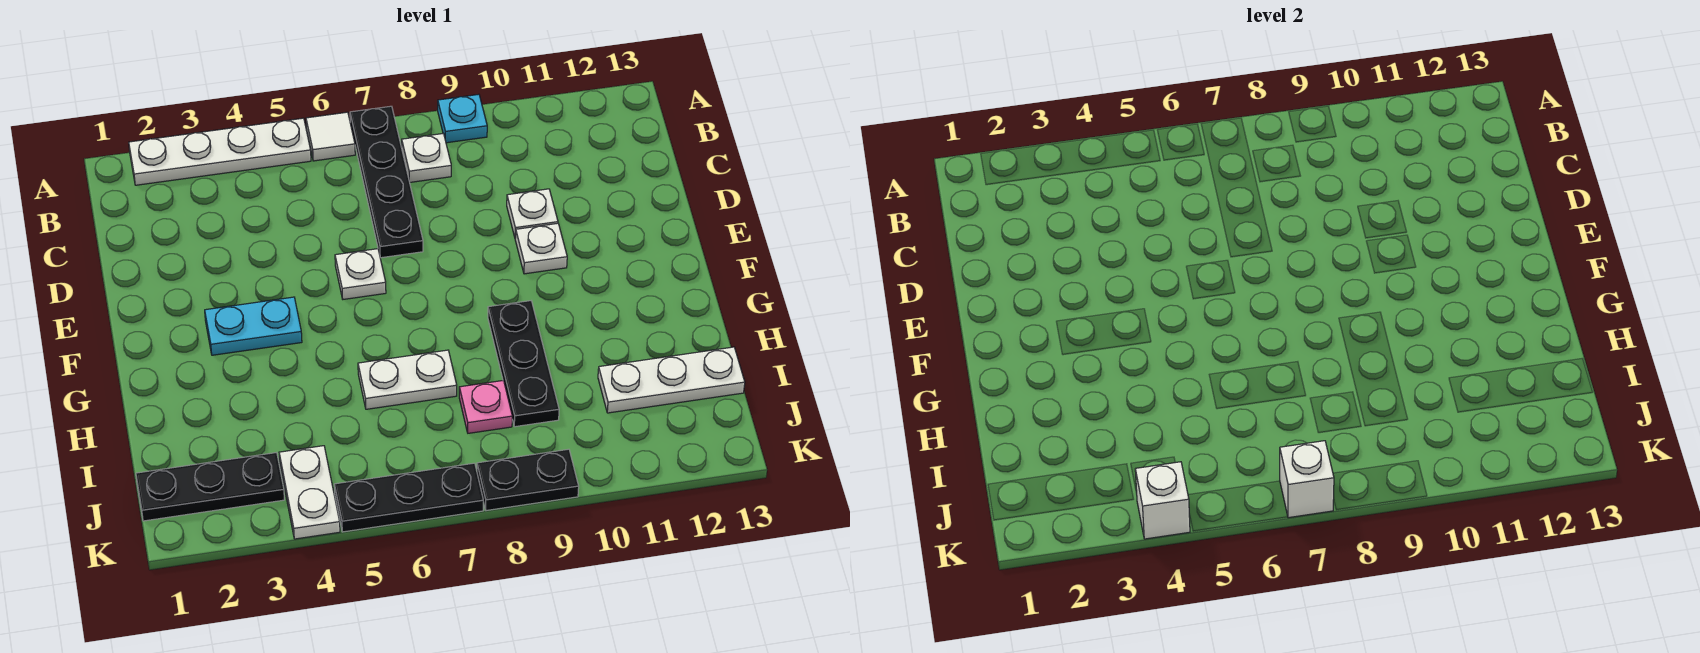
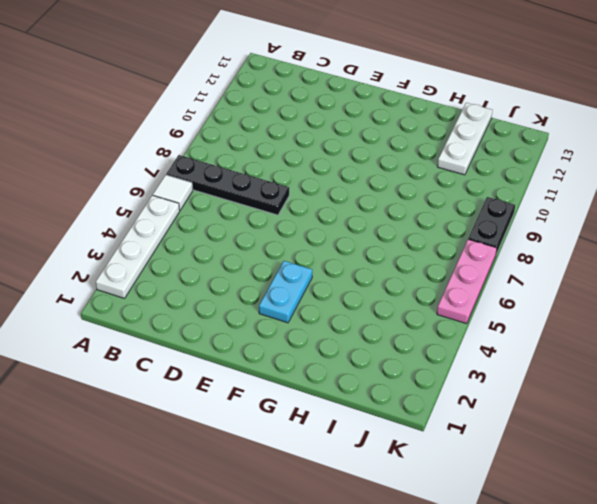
pink 1x3 plate [437,239,497,324] -> black 1x3 plate [334,463,483,532]
none -> cyan 1x1 plate [438,94,487,143]
none -> white 1x1 plate [402,134,451,182]
none -> white 1x1 plate [507,189,558,238]

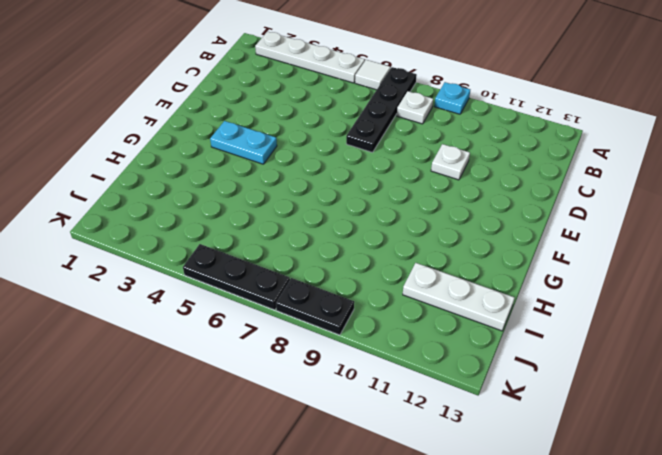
none -> white 1x1 plate [335,249,386,299]
none -> white 1x1 plate [515,223,567,274]
none -> black 1x3 plate [488,301,559,427]

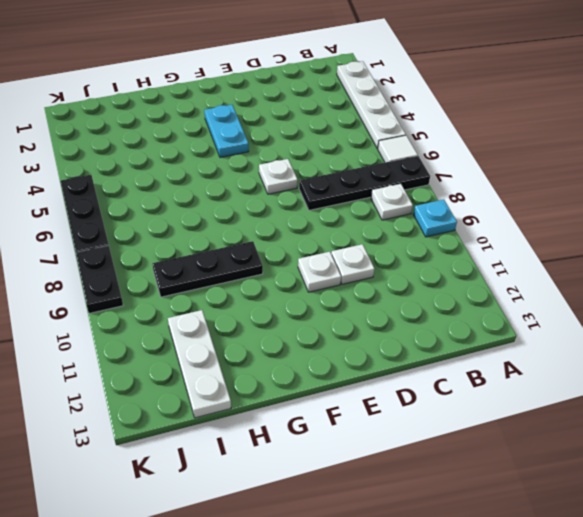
none -> white 1x2 plate [358,350,457,409]
none -> pink 1x1 plate [459,380,512,433]
none -> black 1x3 plate [136,453,284,521]

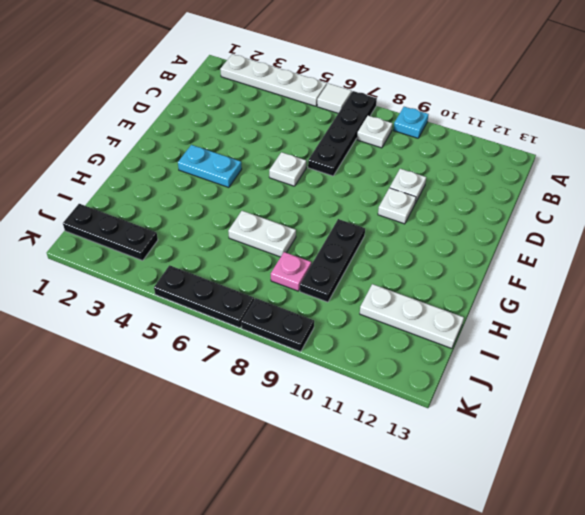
none -> white 1x2 plate [279,446,340,539]
none -> white 1x1 brick [1135,462,1190,539]
none -> white 1x1 brick [1280,441,1334,518]

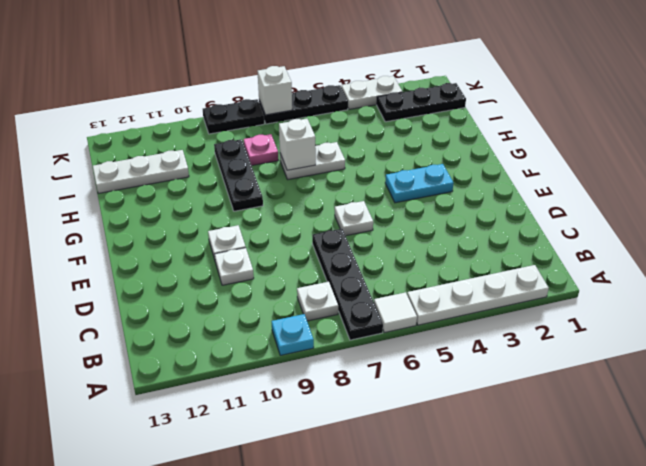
white 1x1 brick [279,119,316,170] -> white 1x1 brick moved to [1135,462,1190,539]
white 1x2 plate [341,76,402,109] -> white 1x2 plate turned to [279,446,340,539]

